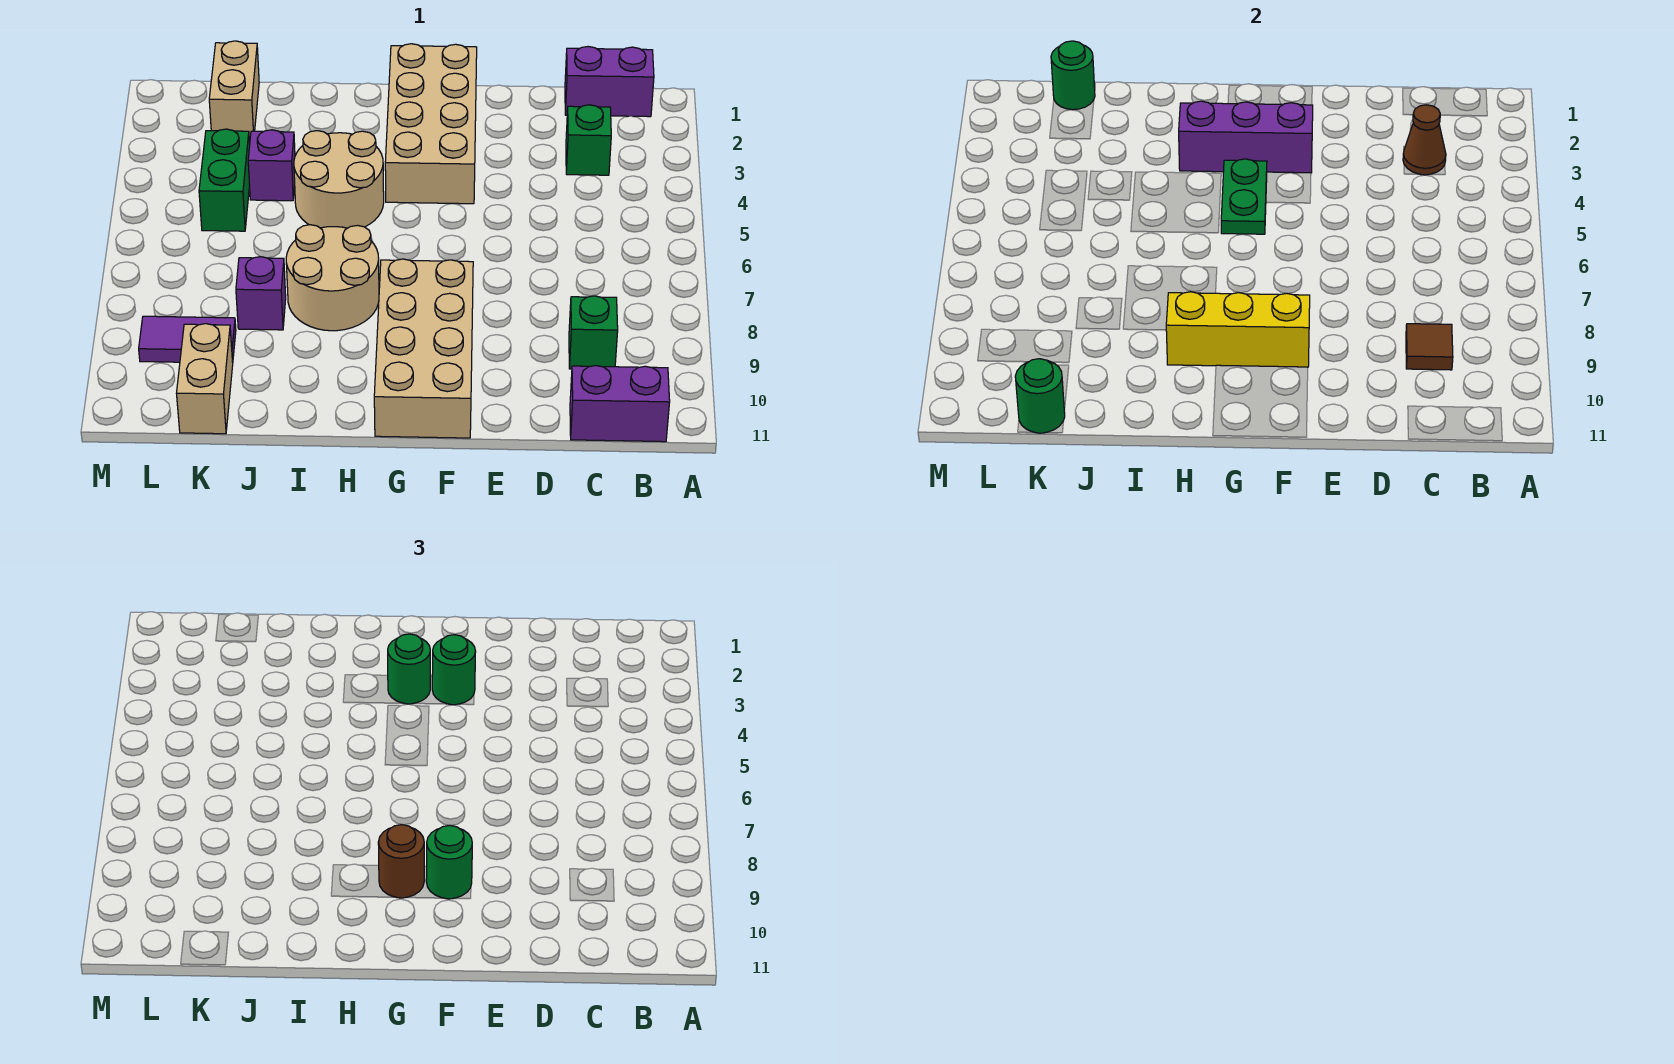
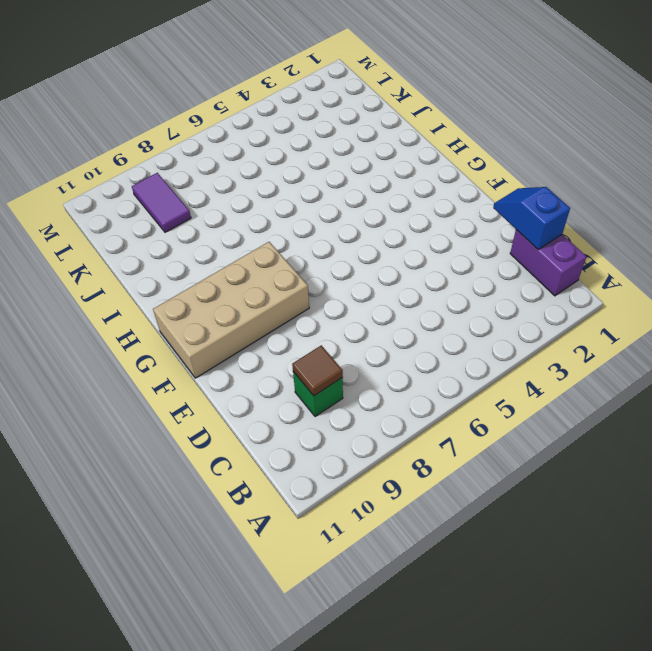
blue 1x2 slope [493,187,570,249] -> none
none -> purple 1x2 brick [570,366,670,442]
none -> green 1x1 brick [566,105,611,175]
none -> tan 2x4 brick [385,44,477,204]

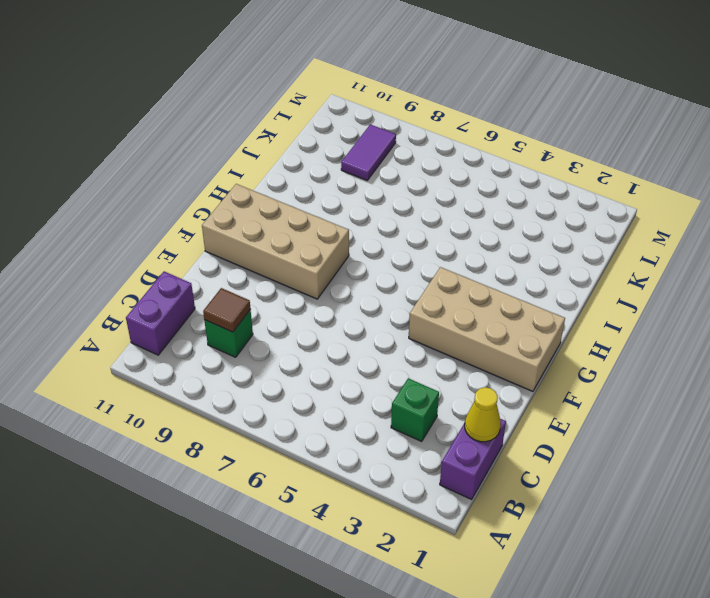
yellow 1x1 cone [465,387,501,442] -> none
none -> tan 2x2 round brick [294,131,384,228]
none -> tan 2x2 round brick [286,225,379,331]
none -> purple 1x1 brick [248,130,295,201]

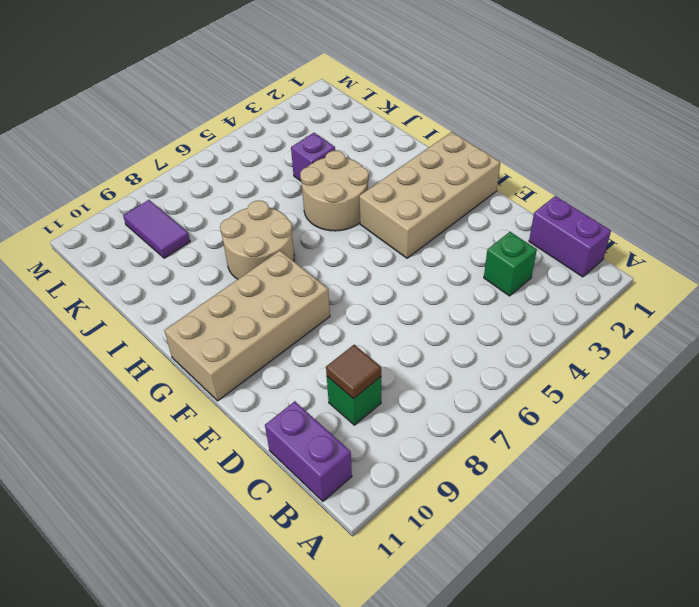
none -> purple 1x1 brick [236,257,286,330]
none -> tan 1x2 brick [209,41,259,139]
none -> green 1x2 brick [199,129,250,231]

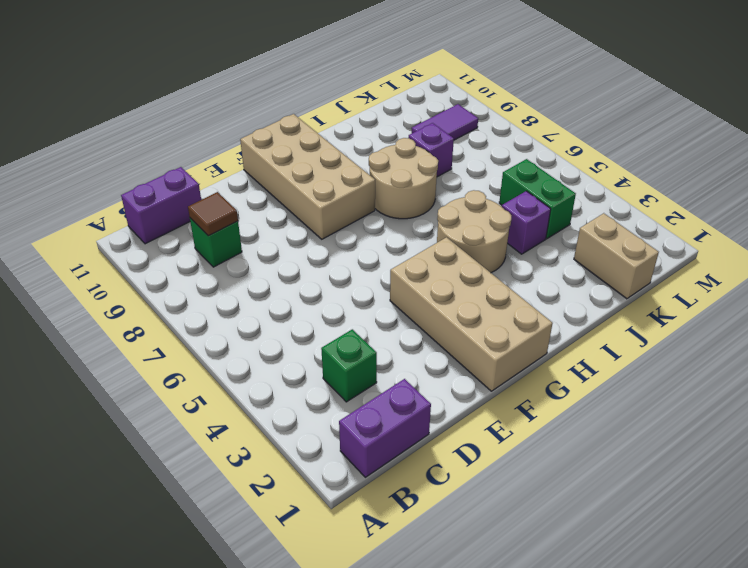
none -> tan 1x2 brick [177,324,233,434]
none -> brown 1x1 cone [1403,105,1446,175]
none -> purple 1x3 brick [1179,101,1313,173]

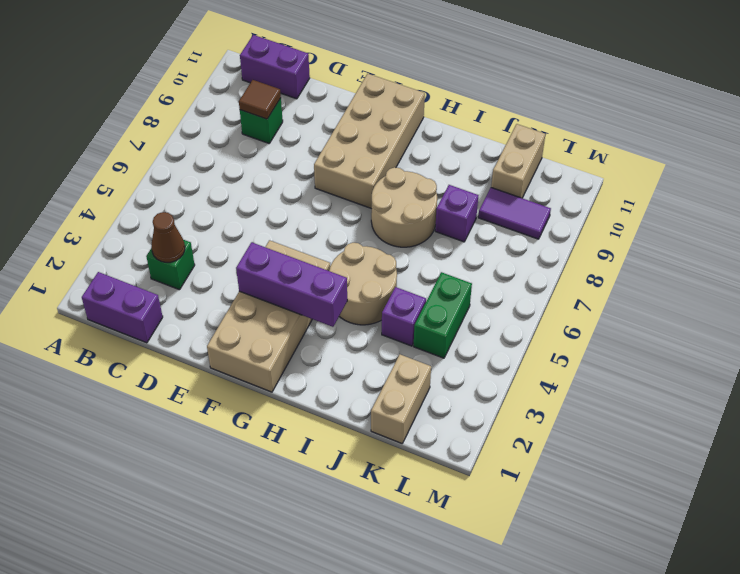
none -> yellow 1x3 brick [1166,292,1310,367]
none -> green 1x2 plate [1221,159,1267,234]
none -> green 1x1 round brick [1051,41,1095,110]

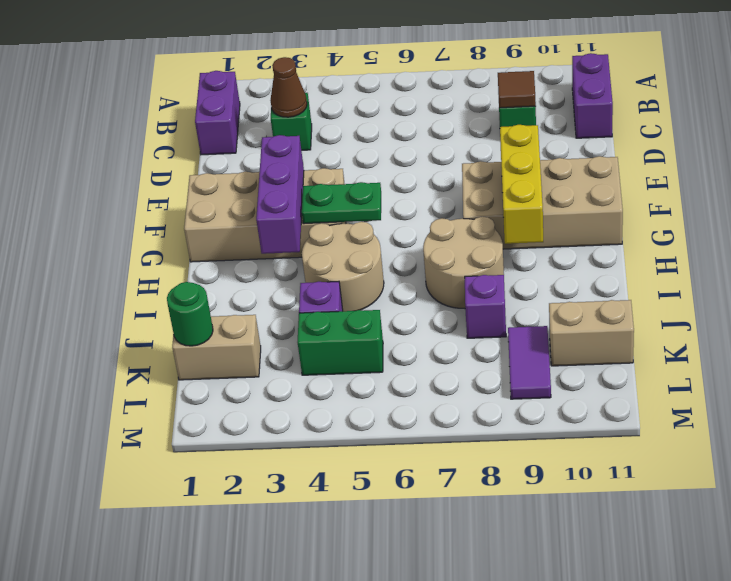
none -> green 1x1 round brick [1015,359,1065,433]
none -> green 1x1 round brick [432,635,476,705]
none -> green 1x1 round brick [426,825,472,899]

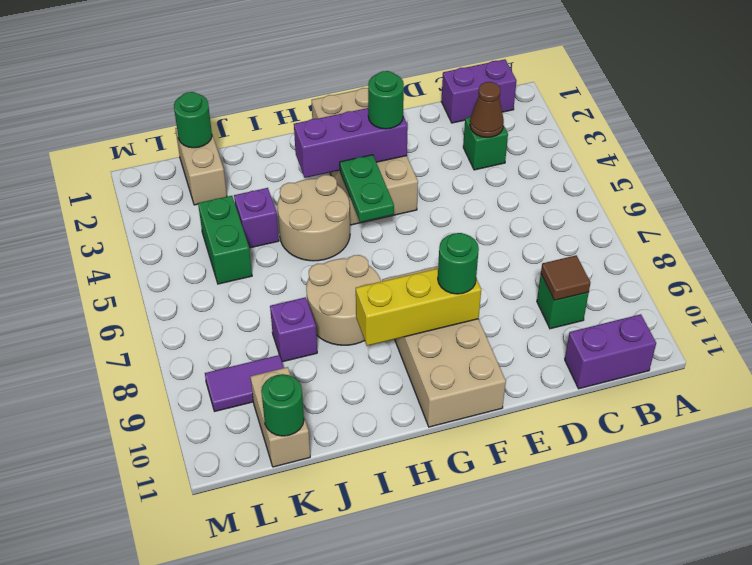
none -> green 1x1 round brick [388,634,430,704]
none -> brown 1x1 round brick [378,825,424,898]

